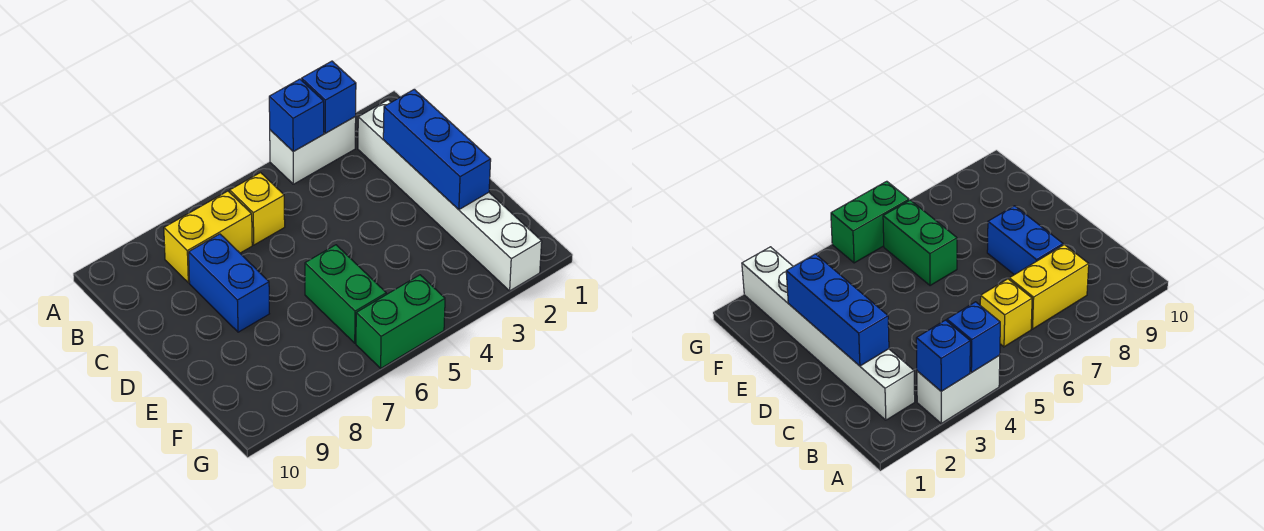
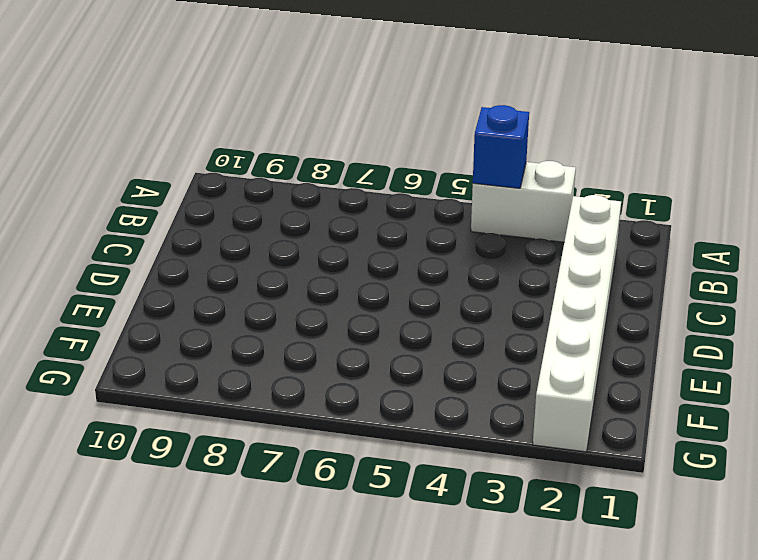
none -> yellow 1x1 brick [230,173,285,245]
none -> yellow 1x2 brick [164,191,252,283]

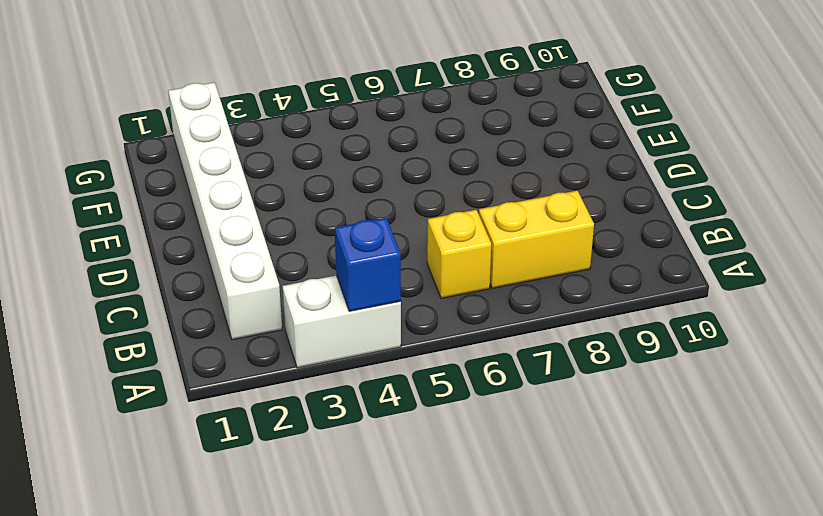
none -> blue 1x2 brick [189,234,269,332]
none -> green 1x2 brick [305,245,386,343]

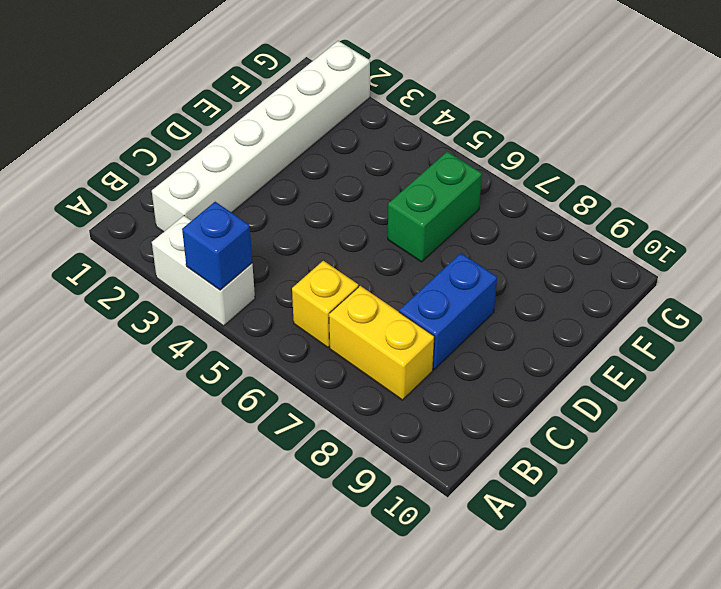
none -> green 1x2 brick [356,275,445,368]
none -> blue 1x1 brick [302,61,356,133]

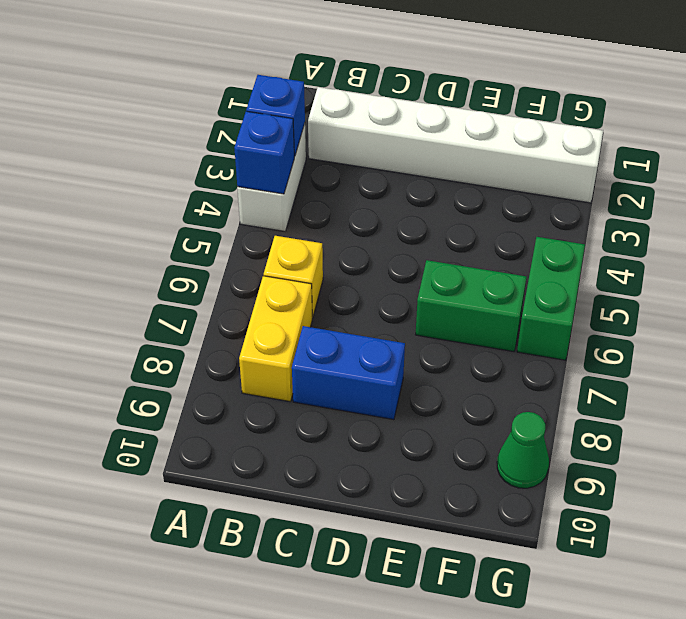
green 1x1 cone [497,412,549,488] -> none
none -> blue 1x3 brick [383,89,491,210]

